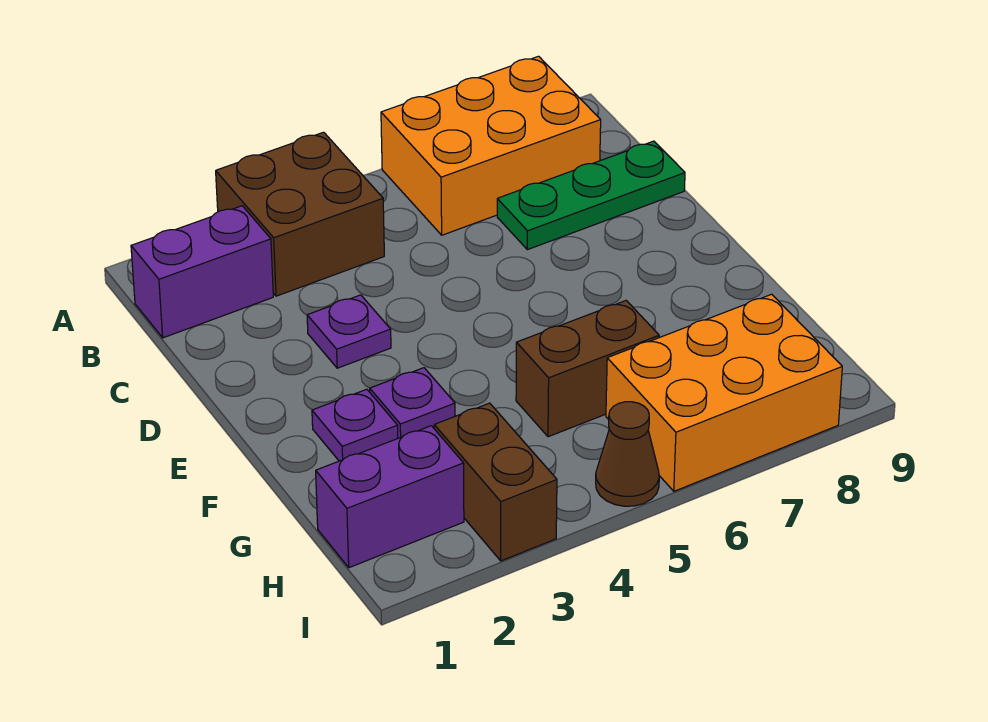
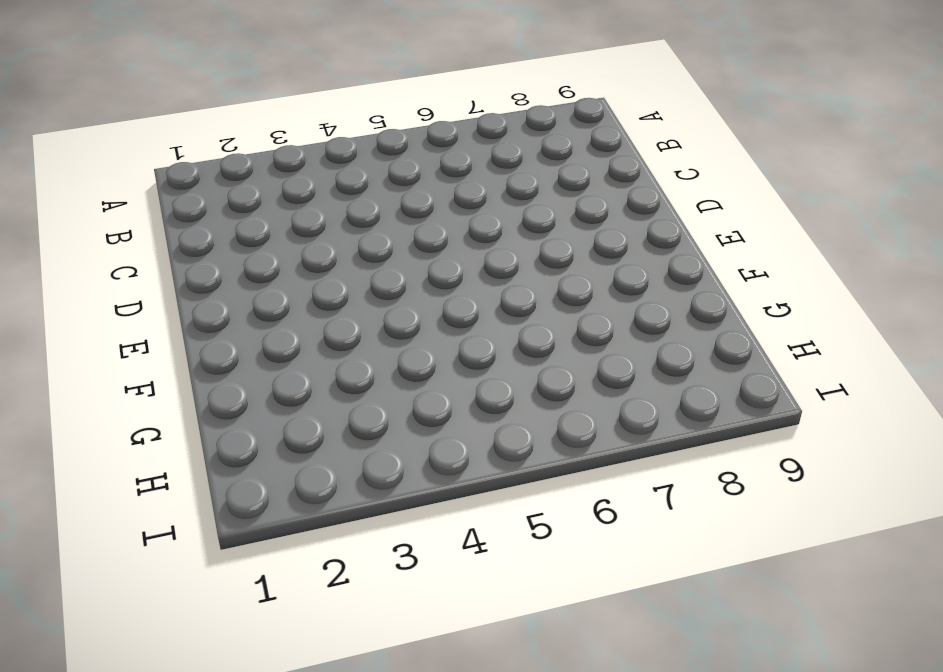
none -> brown 2x2 brick [216,132,384,296]
none -> orange 2x3 brick [381,56,601,235]
none -> purple 1x2 brick [131,206,273,338]

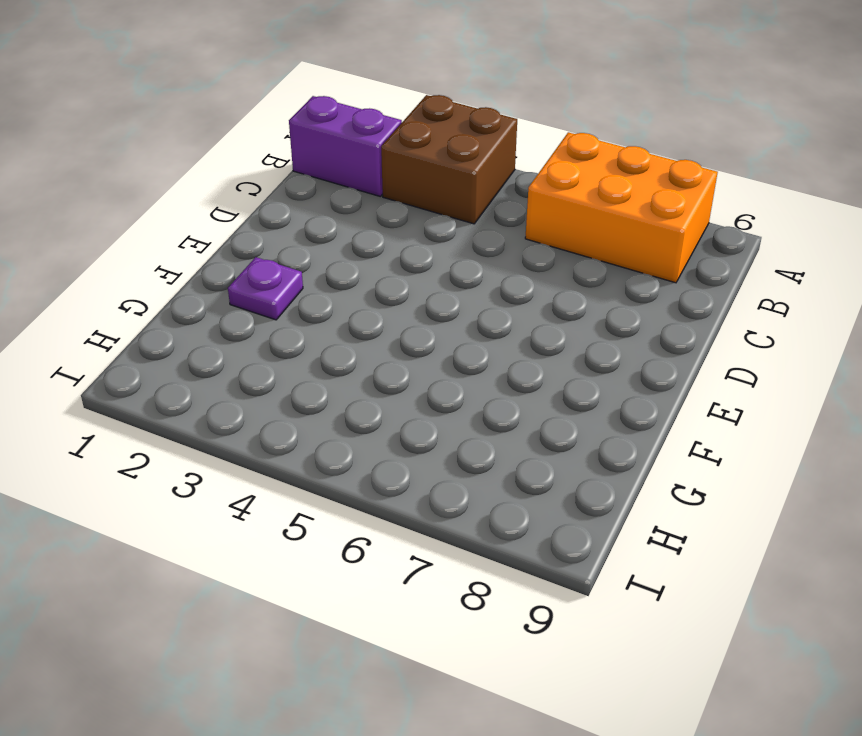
none -> green 1x3 plate [497,141,685,250]
none -> purple 1x1 plate [307,295,391,368]
none -> purple 1x1 plate [370,368,455,438]

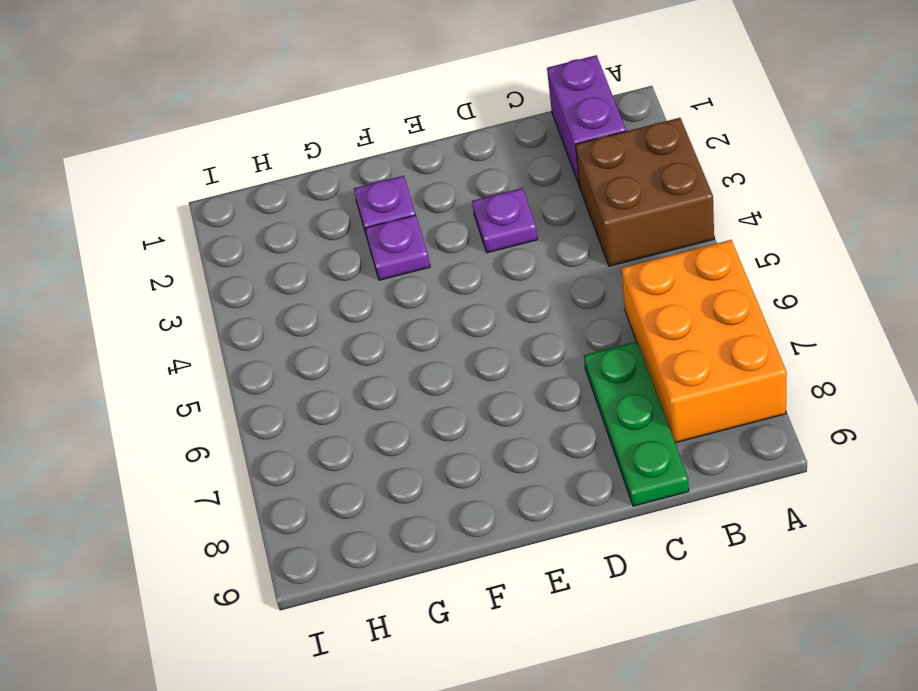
none -> brown 1x2 brick [516,300,659,437]
none -> purple 1x2 brick [316,426,464,568]
none -> brown 1x2 brick [434,403,557,561]

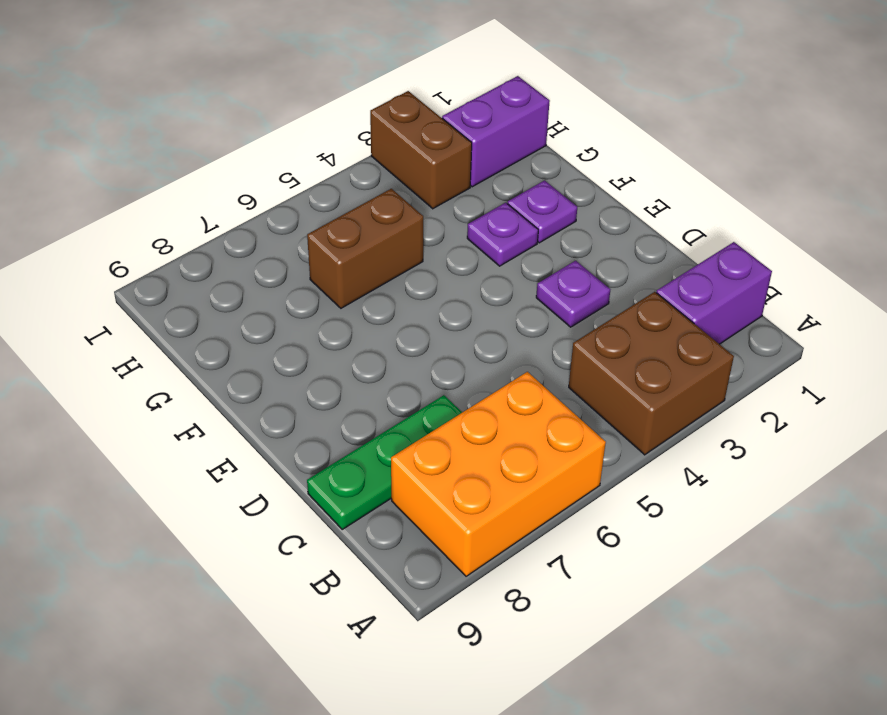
none -> orange 2x3 brick [606,294,842,491]
none -> brown 1x1 cone [596,402,659,506]

